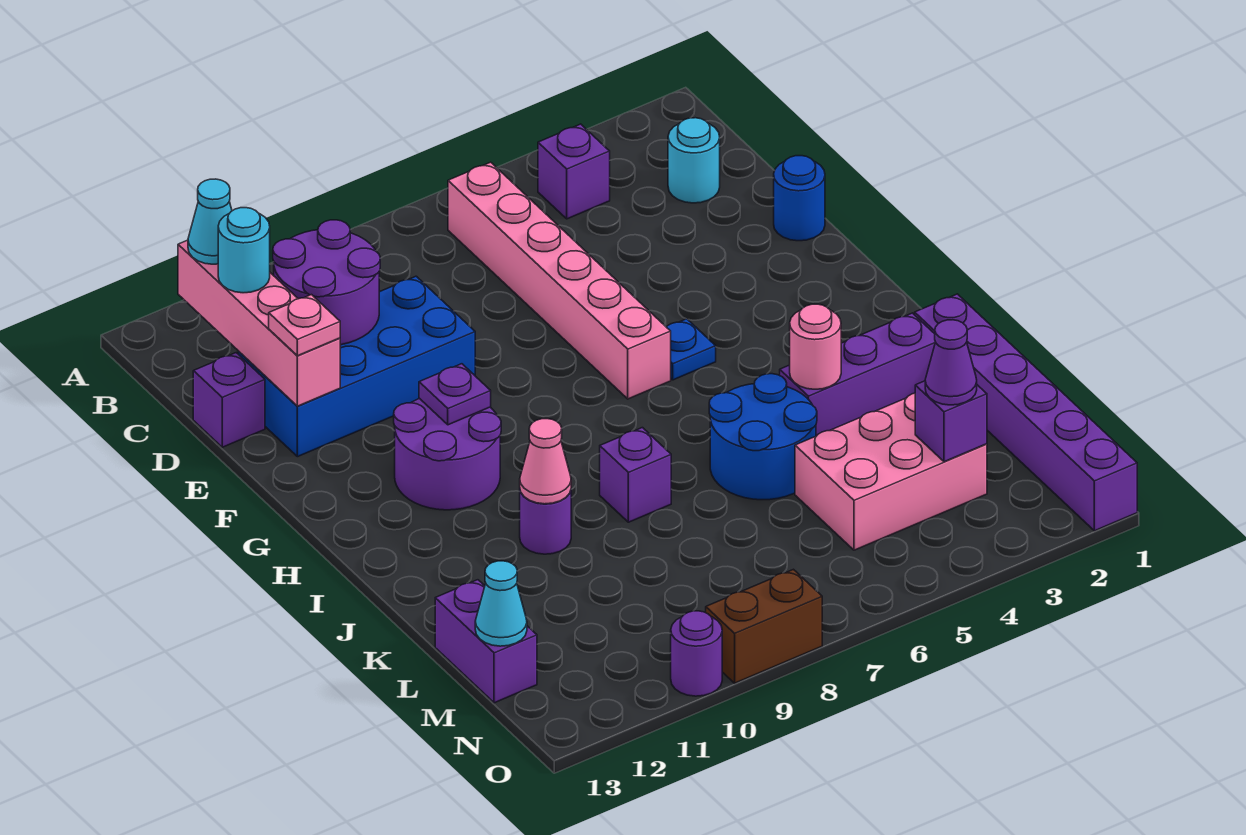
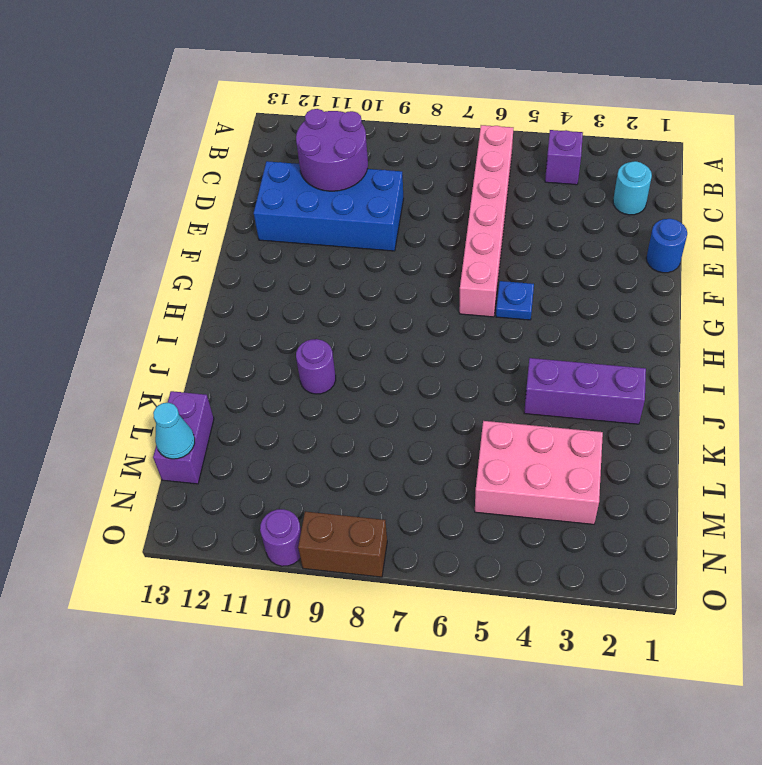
none -> purple 1x1 brick [193,353,265,447]
none -> purple 2x2 round brick [394,398,501,510]
none -> purple 1x6 brick [915,294,1137,531]

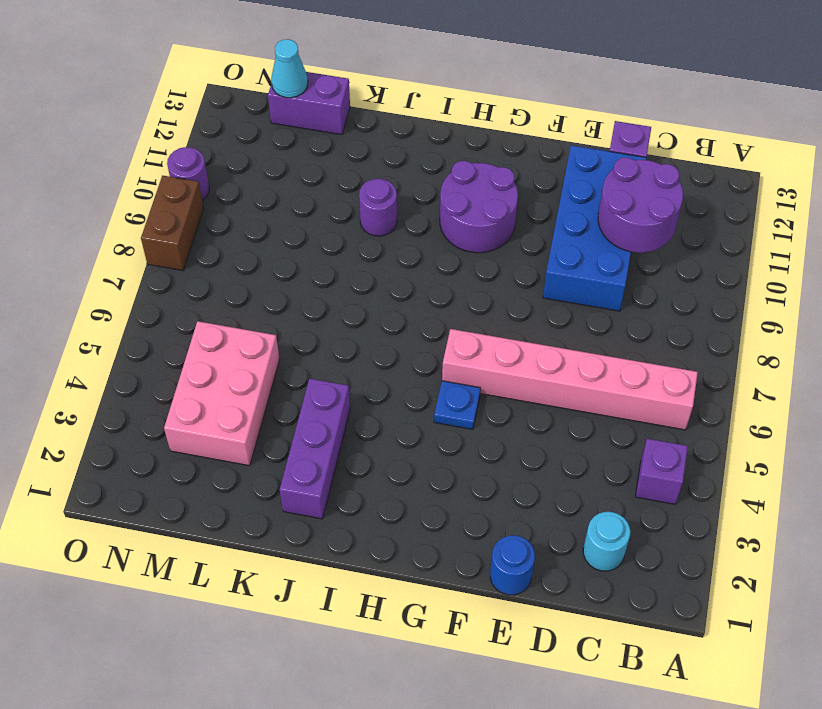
none -> purple 1x6 brick [915,294,1137,531]
none -> blue 2x2 round brick [709,374,817,500]
none -> purple 1x1 brick [600,428,671,522]

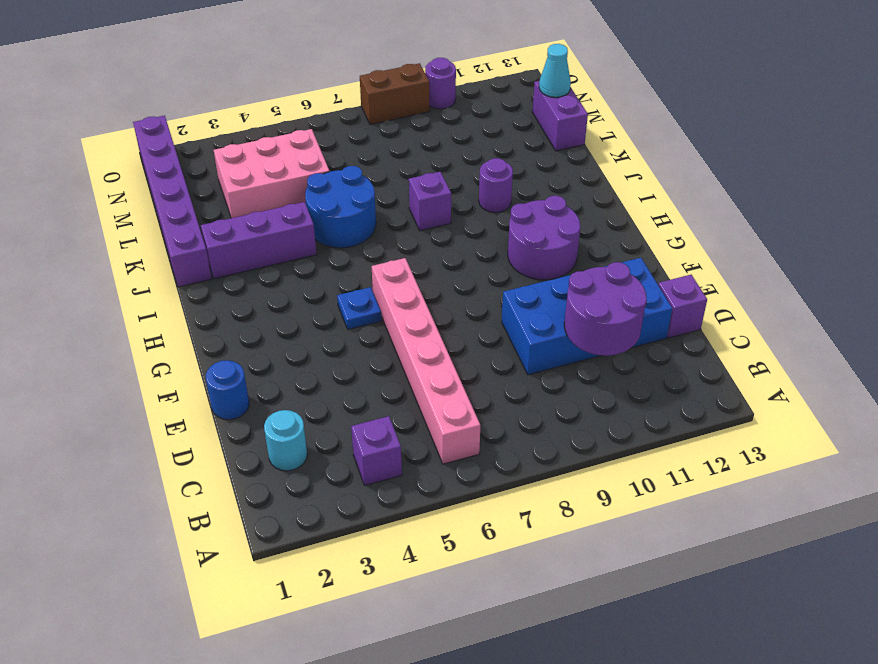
none -> pink 1x4 brick [178,240,340,406]
none -> purple 1x1 plate [419,364,491,425]
none -> pink 1x1 round brick [790,304,841,389]

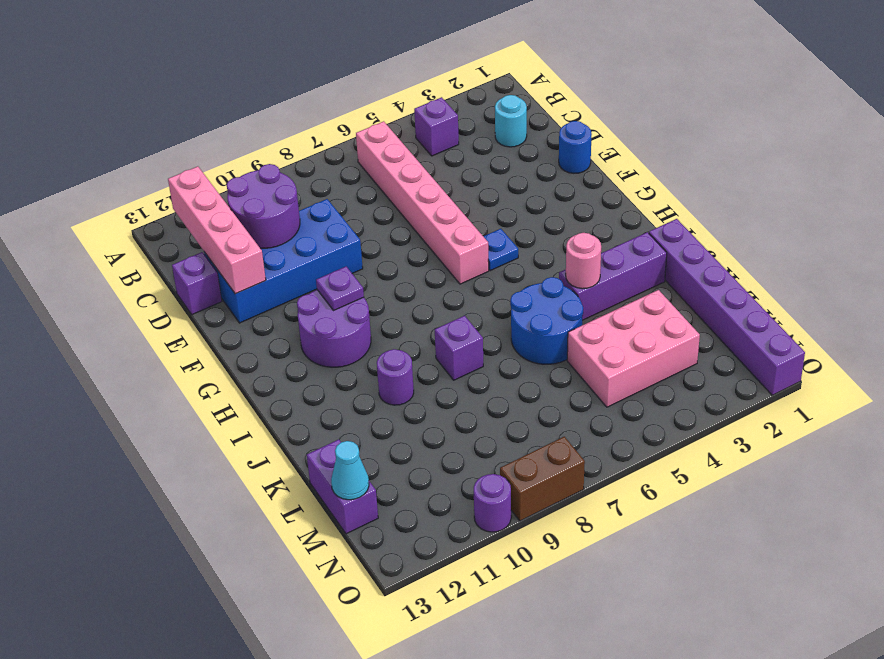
none -> pink 1x1 cone [520,419,571,504]
none -> purple 1x1 brick [915,381,987,462]
none -> cyan 1x1 cone [188,179,232,264]

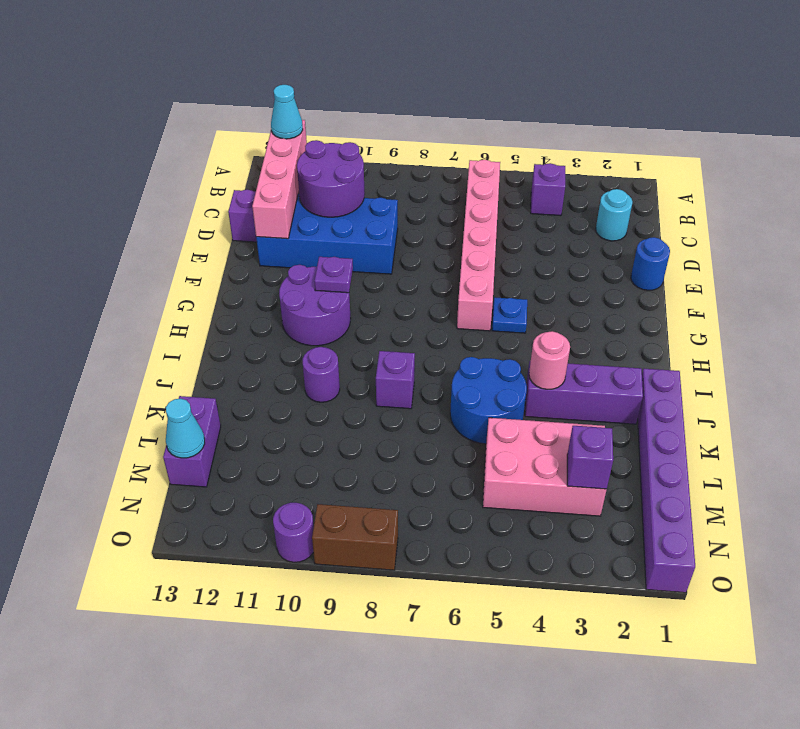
none -> pink 1x1 cone [520,419,571,504]
none -> cyan 1x1 round brick [218,208,270,293]
none -> pink 1x1 plate [269,295,340,356]

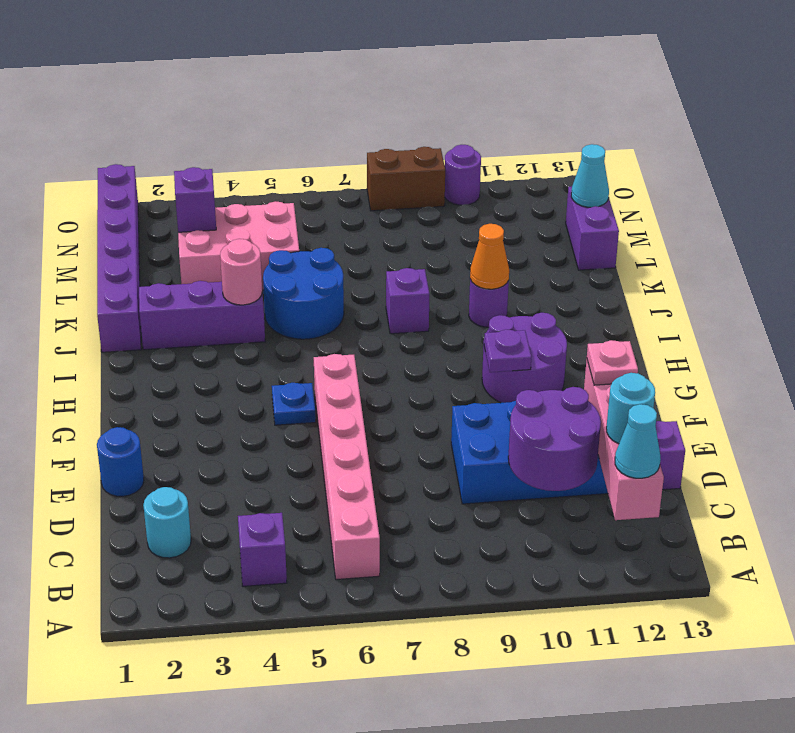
orange 1x1 cone [470,224,509,289] -> pink 1x1 cone [520,419,571,504]
none -> purple 1x1 cone [925,320,977,405]

